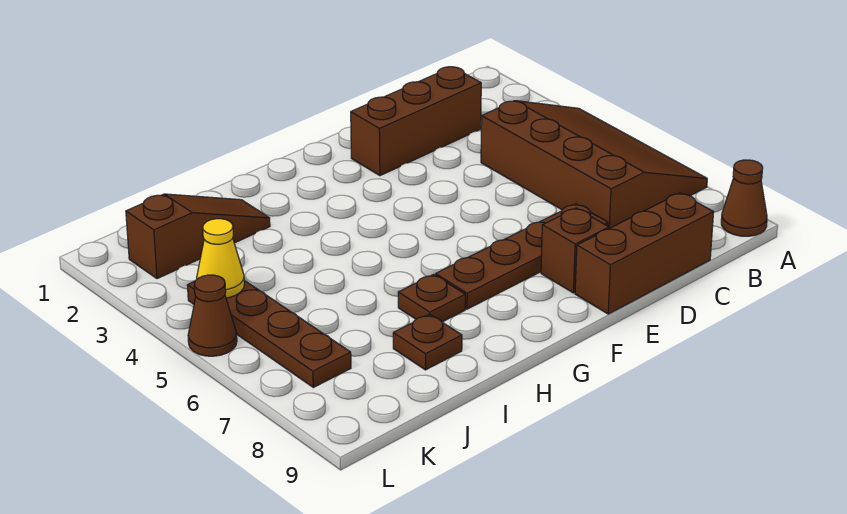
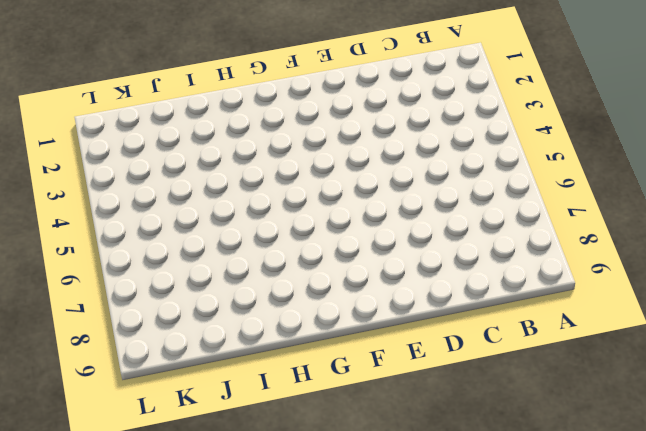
none -> brown 3x4 slope [481,101,707,228]
none -> brown 1x1 cone [721,160,767,236]
none -> brown 1x3 brick [351,67,481,176]

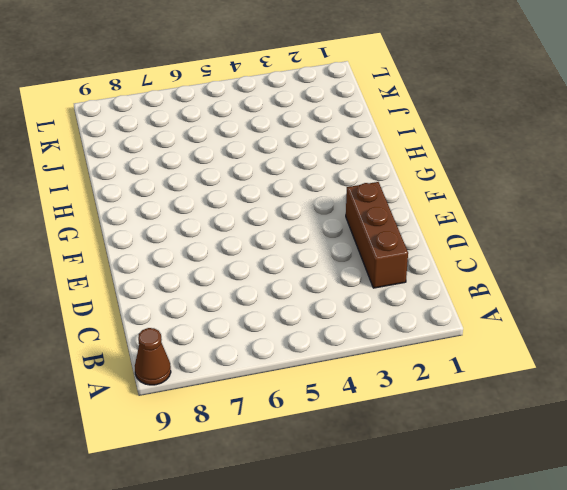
none -> brown 3x4 slope [481,101,707,228]
none -> brown 1x3 brick [575,193,714,314]
none -> brown 1x4 plate [436,204,608,309]

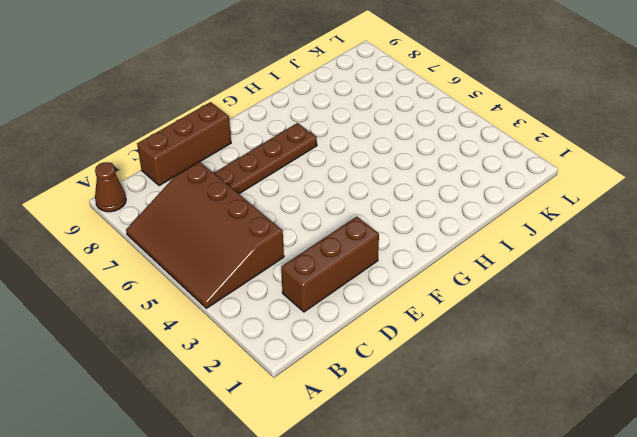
none -> brown 1x1 brick [541,208,609,293]
none -> brown 1x1 plate [398,274,465,322]
none -> brown 1x3 slope [126,194,270,279]

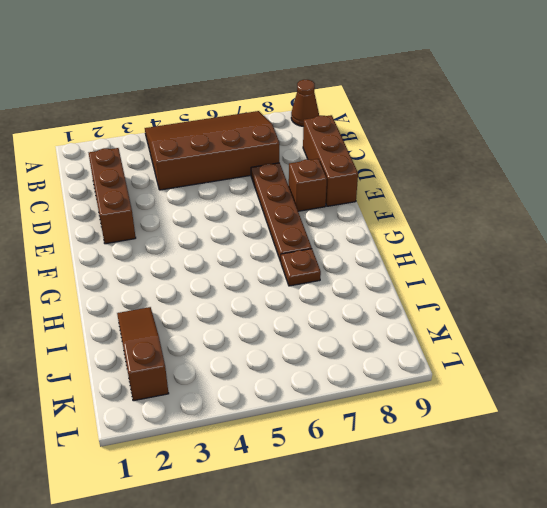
none -> brown 1x1 plate [393,314,462,370]
none -> brown 1x4 plate [187,280,351,387]
none -> brown 1x1 cone [188,275,237,356]

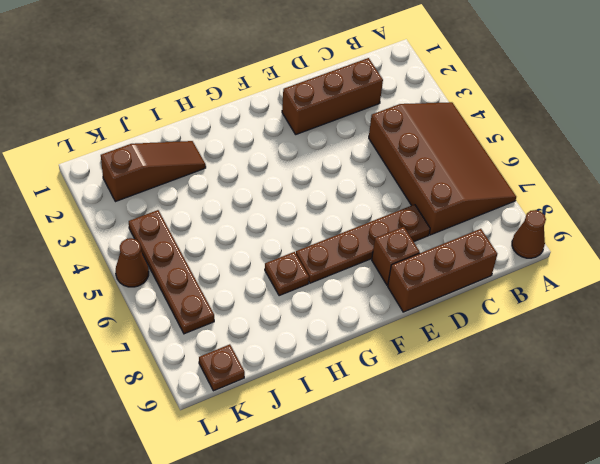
brown 1x1 plate [199,344,245,391] -> brown 1x1 plate moved to [393,314,462,370]
none -> yellow 1x1 cone [197,219,244,298]

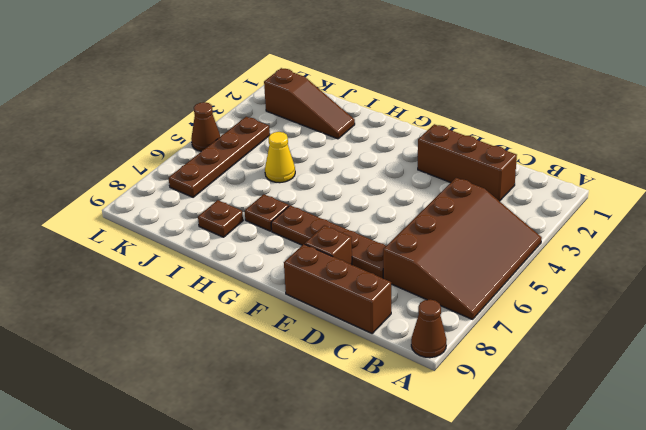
yellow 1x1 cone [265,132,295,183] -> yellow 1x1 cone moved to [197,219,244,298]

